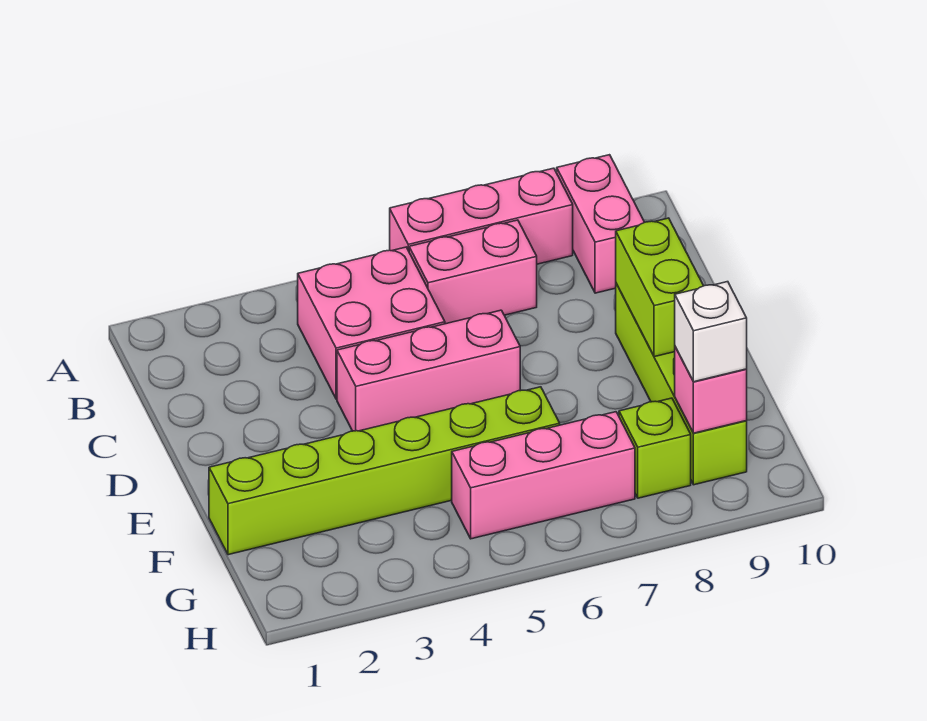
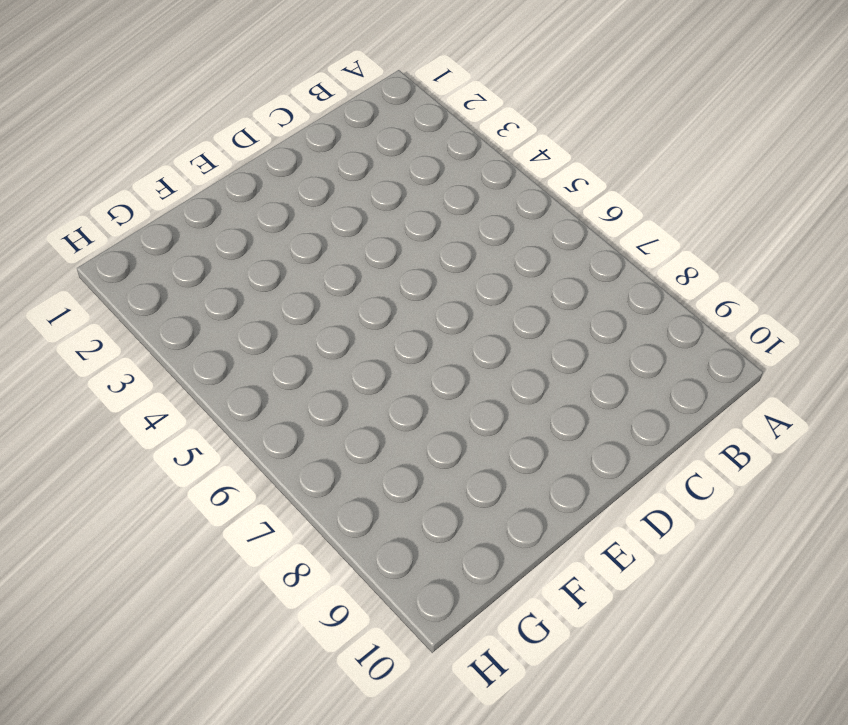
none -> pink 1x3 brick [390,168,573,264]
none -> pink 1x2 brick [557,155,644,293]
none -> pink 2x2 brick [298,247,445,399]

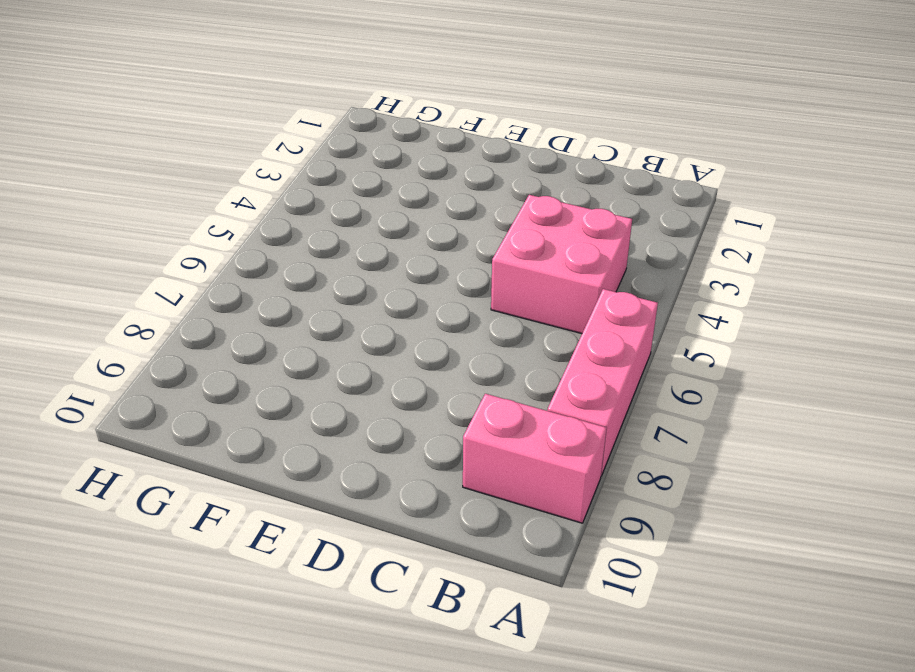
none -> pink 1x2 brick [409,220,537,324]
none -> pink 1x3 brick [337,310,520,431]
none -> lime 1x4 brick [616,284,747,485]

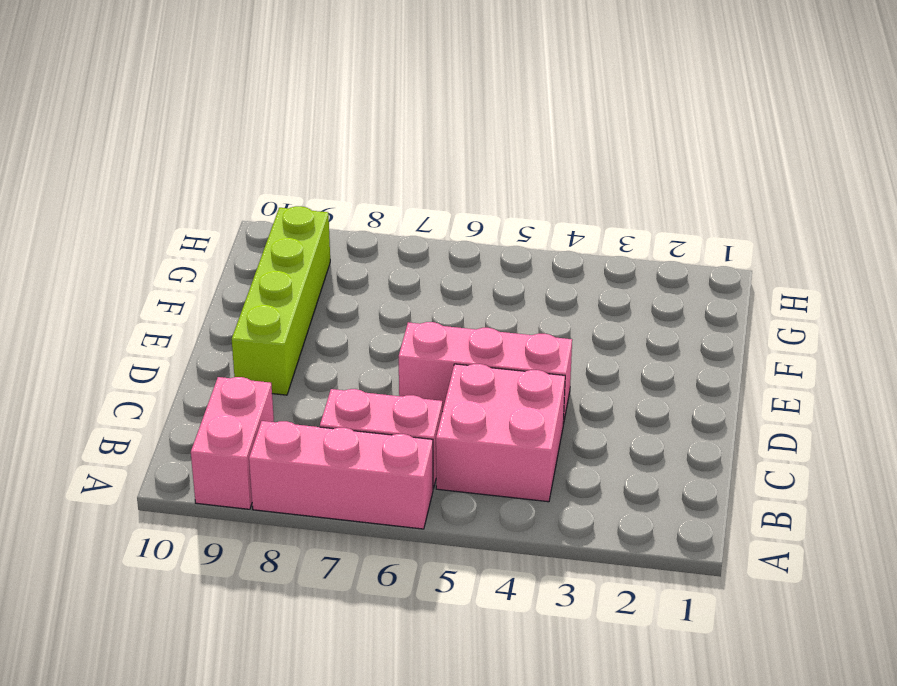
none -> lime 1x6 brick [209,387,560,555]
none -> pink 1x3 brick [452,412,635,539]
none -> lime 1x1 brick [619,398,691,498]

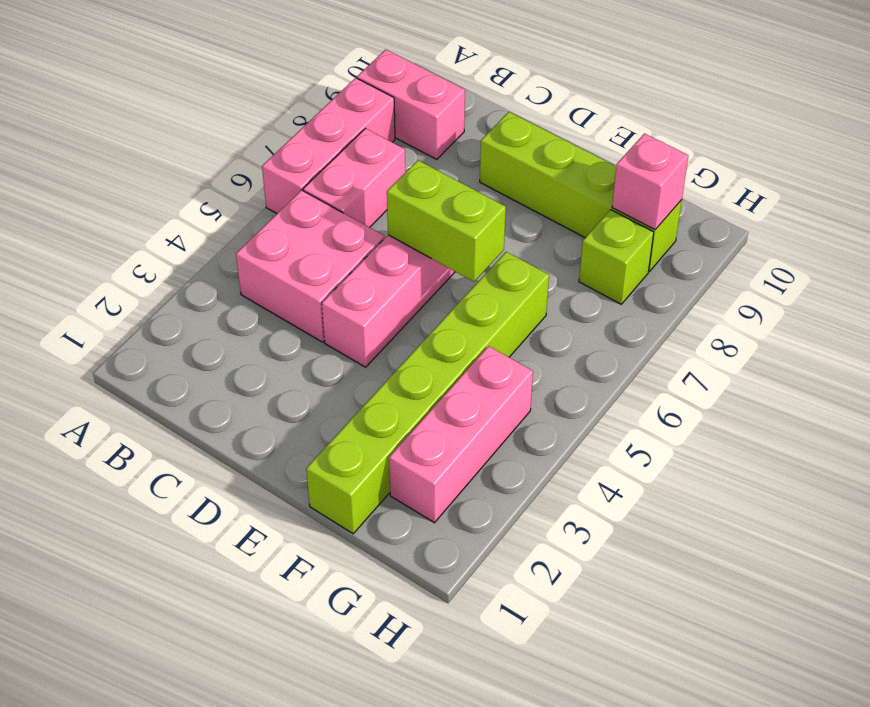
lime 1x2 brick [387,160,506,282] -> lime 1x2 brick moved to [616,218,703,357]
pink 1x3 brick [389,346,533,523] -> pink 1x3 brick moved to [452,412,635,539]
none -> white 1x1 brick [675,282,747,382]

